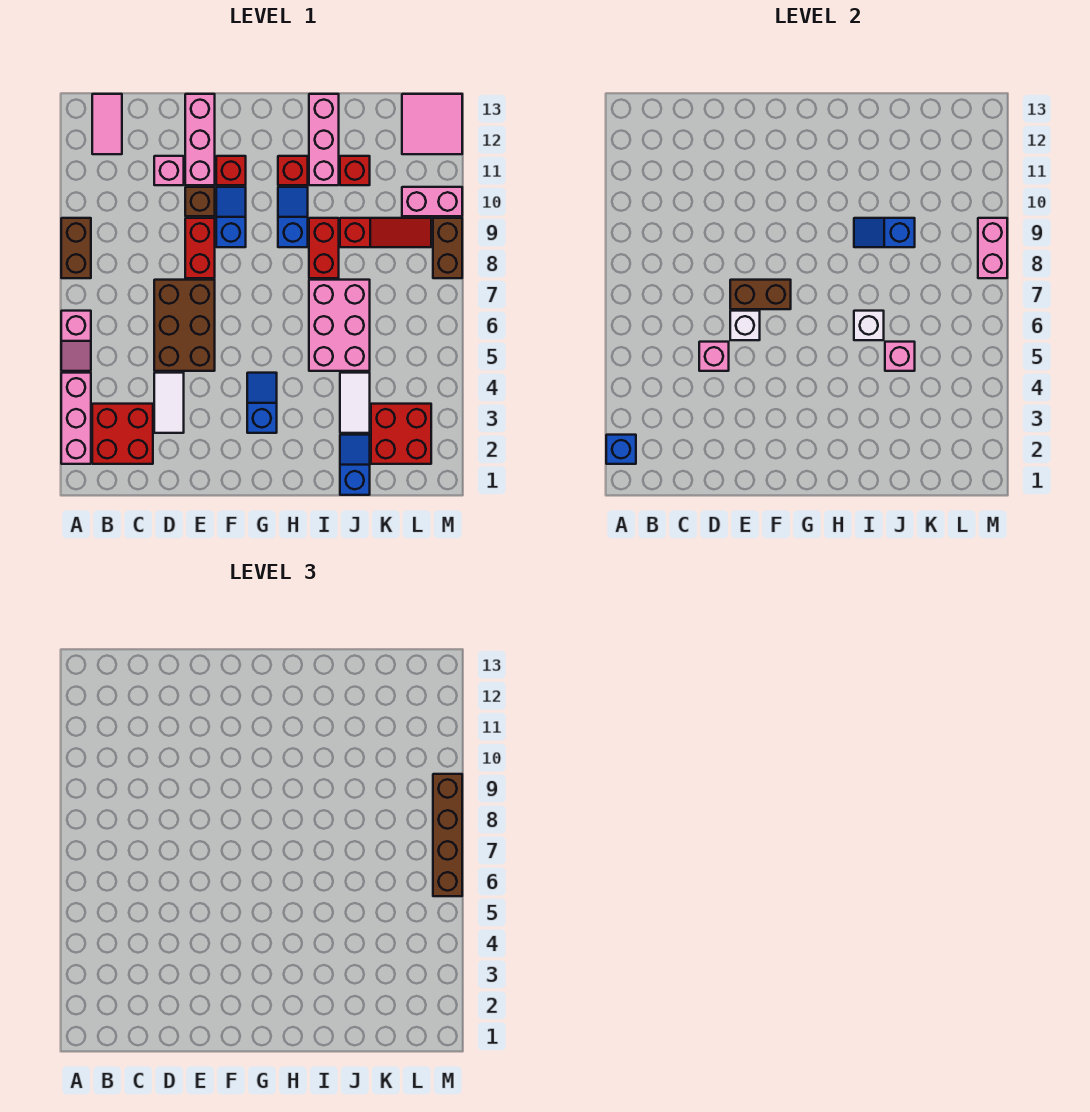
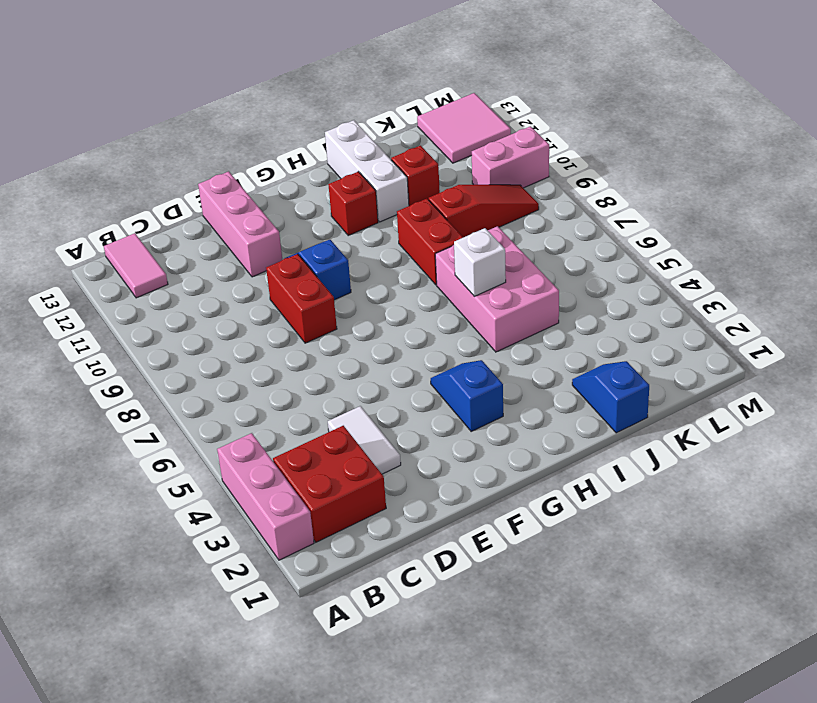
white 1x3 brick [325,120,409,222] -> pink 1x3 brick [309,94,339,185]
none -> pink 1x2 slope [61,311,91,371]
none -> brown 1x2 brick [61,218,91,278]
none -> brown 2x3 brick [154,280,215,371]
none -> pink 1x1 brick [154,156,184,185]

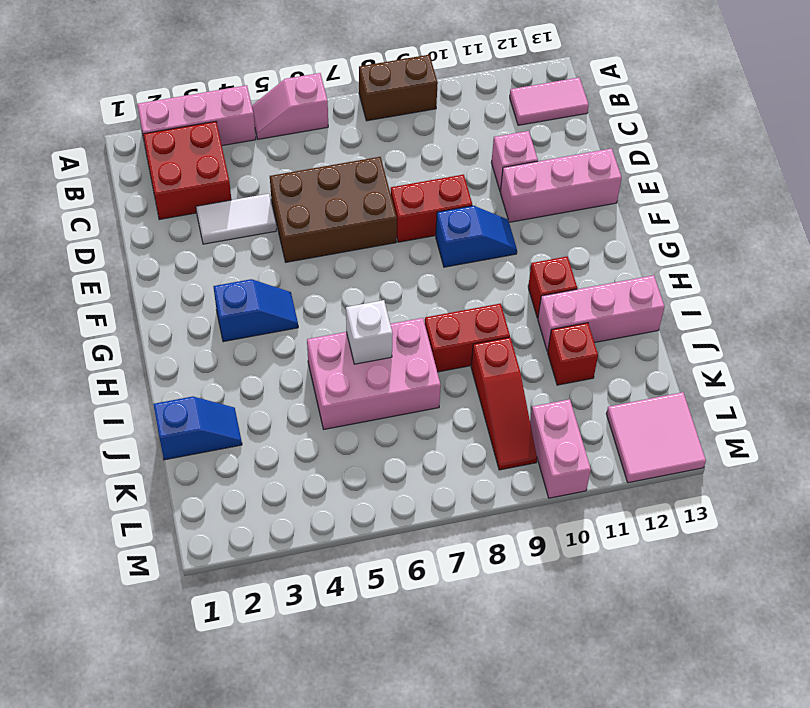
none -> brown 1x1 brick [185,187,215,216]
none -> red 1x1 brick [216,156,246,185]
none -> blue 1x2 slope [278,187,308,247]
none -> white 1x2 tile [340,373,370,433]

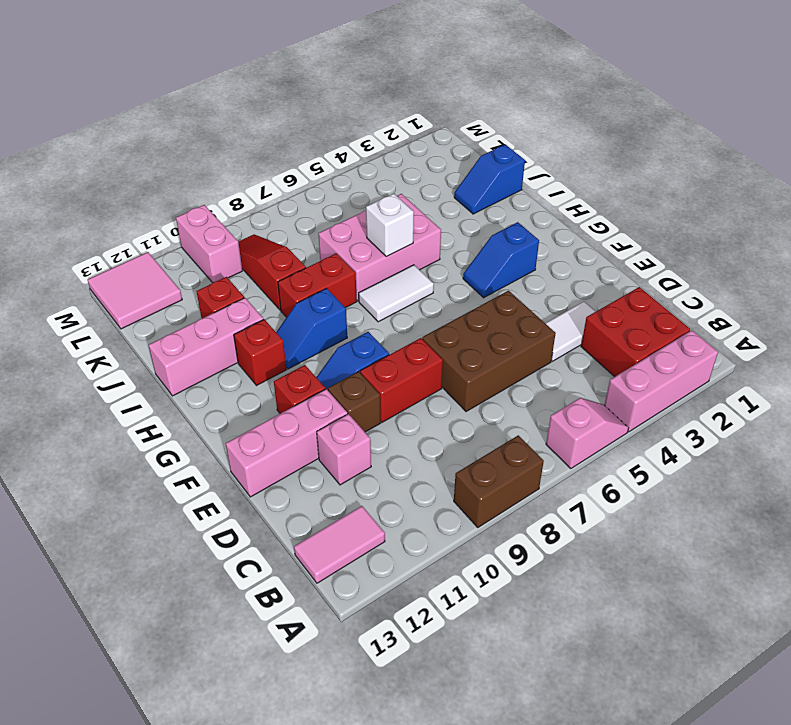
white 1x2 tile [359,265,434,322] -> white 1x2 tile moved to [340,373,370,433]
none -> red 2x2 brick [371,404,431,464]
none -> brown 1x2 brick [433,218,462,278]
none -> blue 1x1 brick [606,435,636,464]
none -> pink 1x1 brick [699,342,729,371]

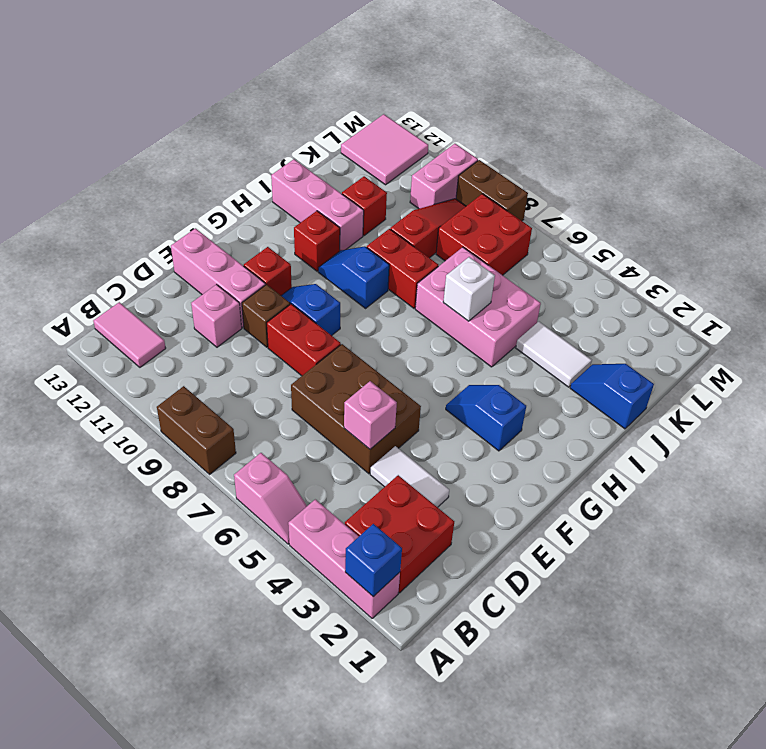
red 2x2 brick [436,194,532,275] -> red 2x2 brick moved to [371,404,431,464]
none -> white 1x1 brick [730,311,760,340]
none -> brown 1x2 brick [730,280,791,309]
none -> blue 1x2 slope [854,218,915,247]
none -> pink 1x1 brick [885,342,915,371]

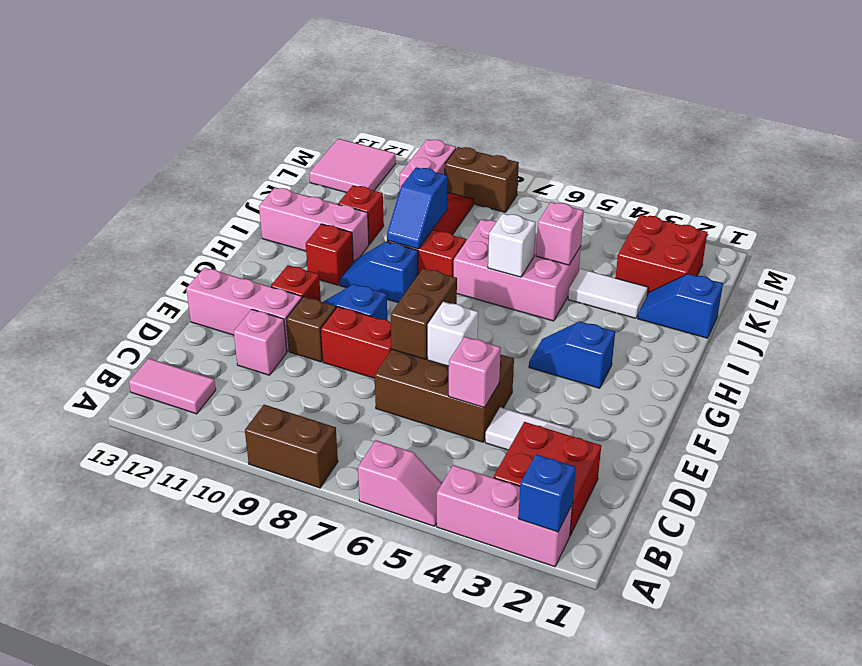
none -> pink 1x2 brick [978,218,1007,278]
none -> brown 1x4 brick [433,774,462,896]

